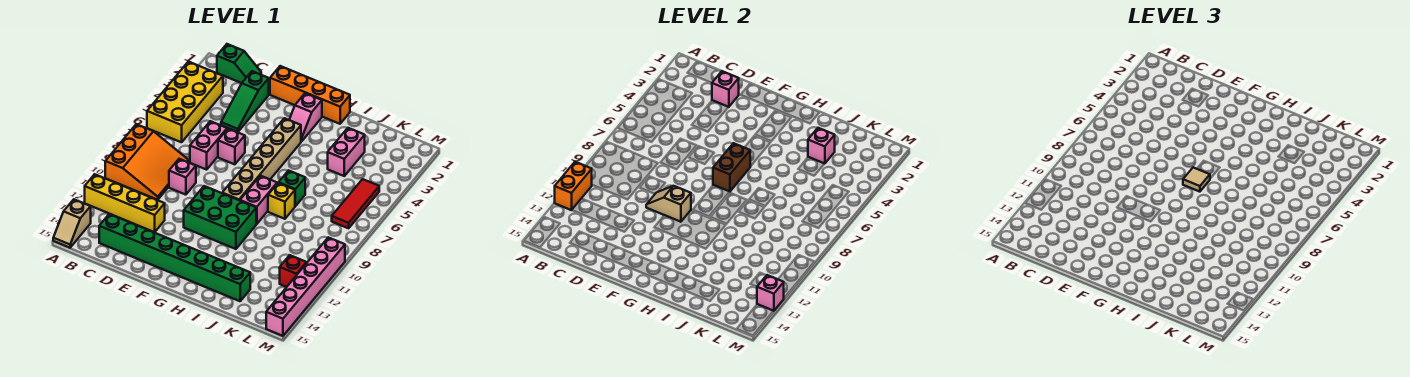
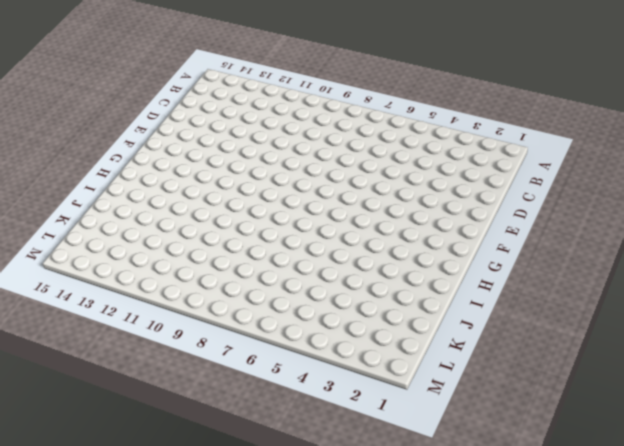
none -> yellow 2x4 brick [147,62,223,142]
none -> orange 3x3 slope [105,124,189,200]
none -> yellow 1x4 brick [85,174,165,232]

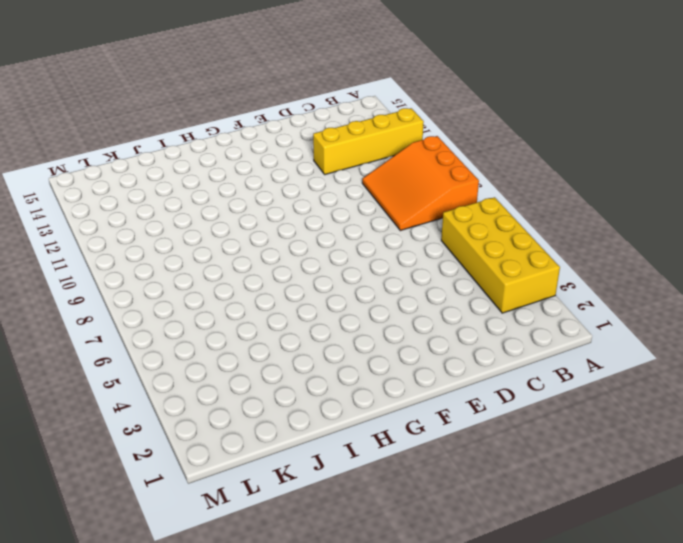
none -> tan 1x2 slope [53,199,91,248]
none -> green 1x2 slope [217,44,261,83]
none -> green 1x8 brick [99,214,250,301]

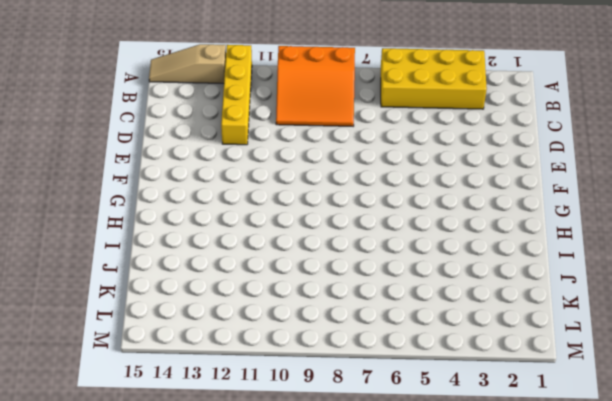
tan 1x3 slope [149,44,226,84] -> tan 1x2 slope [53,199,91,248]
none -> green 1x2 slope [217,44,261,83]
none -> green 1x8 brick [99,214,250,301]
none -> green 1x3 slope [221,71,269,132]

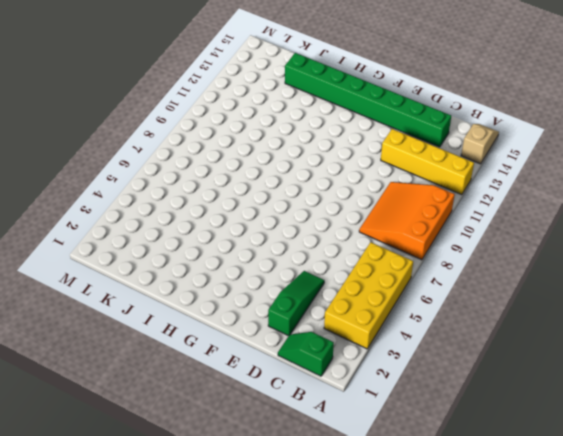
none -> pink 1x2 brick [190,121,227,170]
none -> pink 1x1 brick [169,159,196,195]
none -> orange 1x4 brick [270,66,350,124]

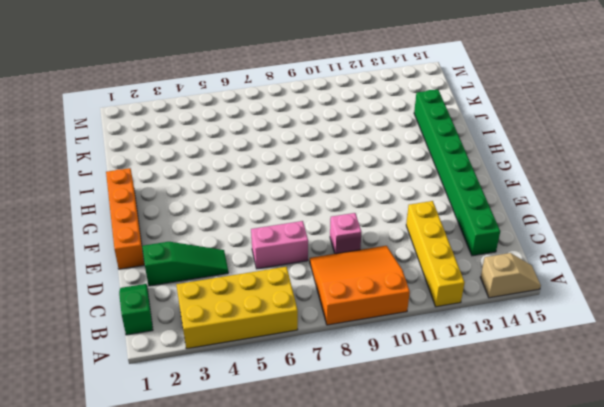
none -> pink 1x1 brick [218,129,245,164]
none -> green 2x3 brick [184,186,256,249]
none -> pink 1x2 slope [289,93,322,142]

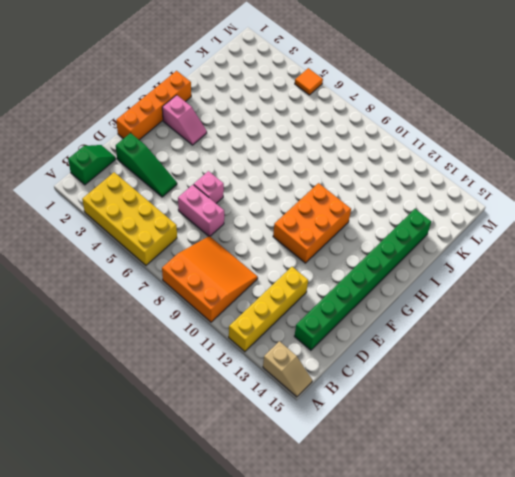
orange 2x3 brick [273,183,351,263] -> green 2x3 brick [184,186,256,249]
orange 1x1 tile [295,68,323,95] -> none
none -> pink 1x1 brick [169,159,196,195]
none -> tan 1x6 brick [223,118,301,201]
none -> pink 1x2 brick [240,176,277,224]

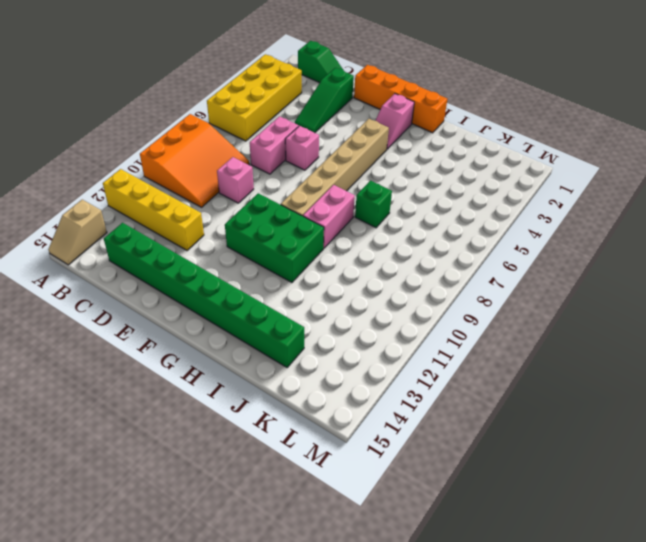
none -> yellow 1x1 brick [268,183,295,219]
none -> pink 1x2 brick [328,128,365,176]
none -> red 1x3 tile [332,179,379,228]

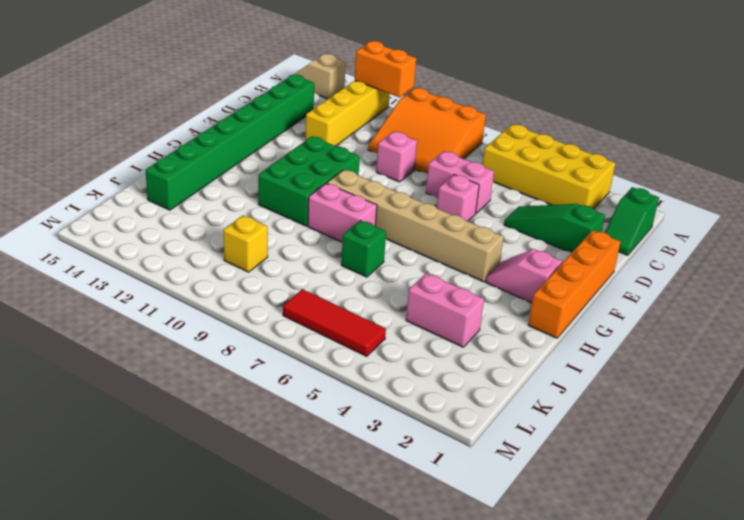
yellow 1x1 brick [223,215,268,272] -> yellow 1x1 brick moved to [268,183,295,219]
none -> red 1x1 brick [280,255,306,287]
none -> pink 1x6 brick [266,237,345,336]
none -> pink 1x1 brick [712,71,739,107]

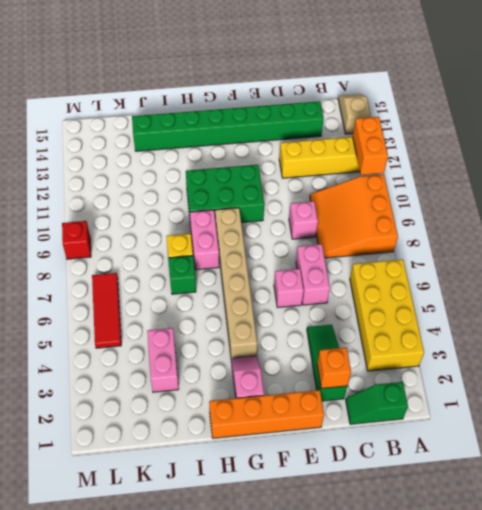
orange 1x1 brick [317,348,351,388] -> pink 1x1 brick [712,71,739,107]
red 1x1 brick [62,221,91,259] -> red 1x1 brick moved to [280,255,306,287]
none -> pink 1x6 brick [266,237,345,336]
none -> tan 1x2 slope [646,186,691,222]
none -> brown 1x2 brick [713,143,750,192]

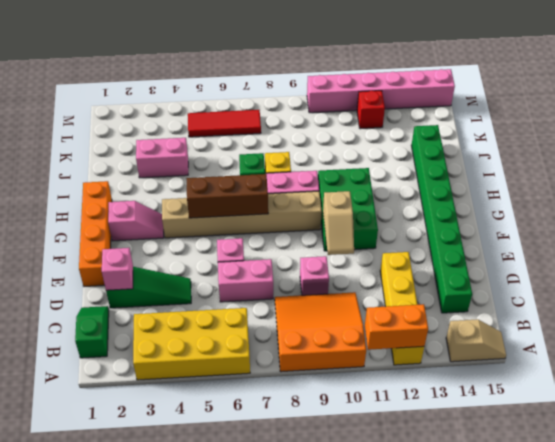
brown 1x3 brick [186,174,268,218] -> brown 1x2 brick [713,143,750,192]
none -> pink 1x1 brick [808,128,835,164]
none -> pink 1x1 brick [757,275,784,311]
none -> tan 1x1 tile [1183,167,1210,192]

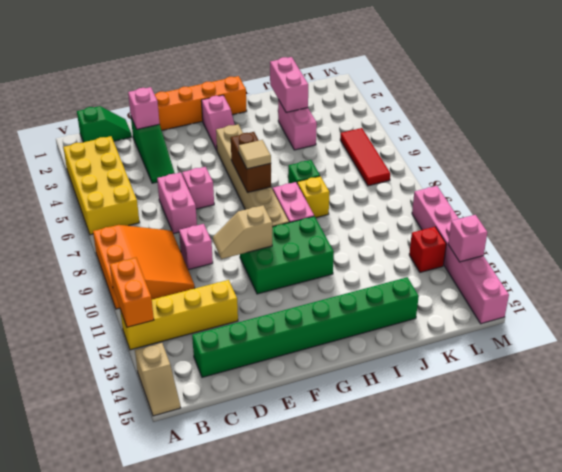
pink 1x2 brick [270,57,308,112] -> pink 1x1 brick [808,128,835,164]

